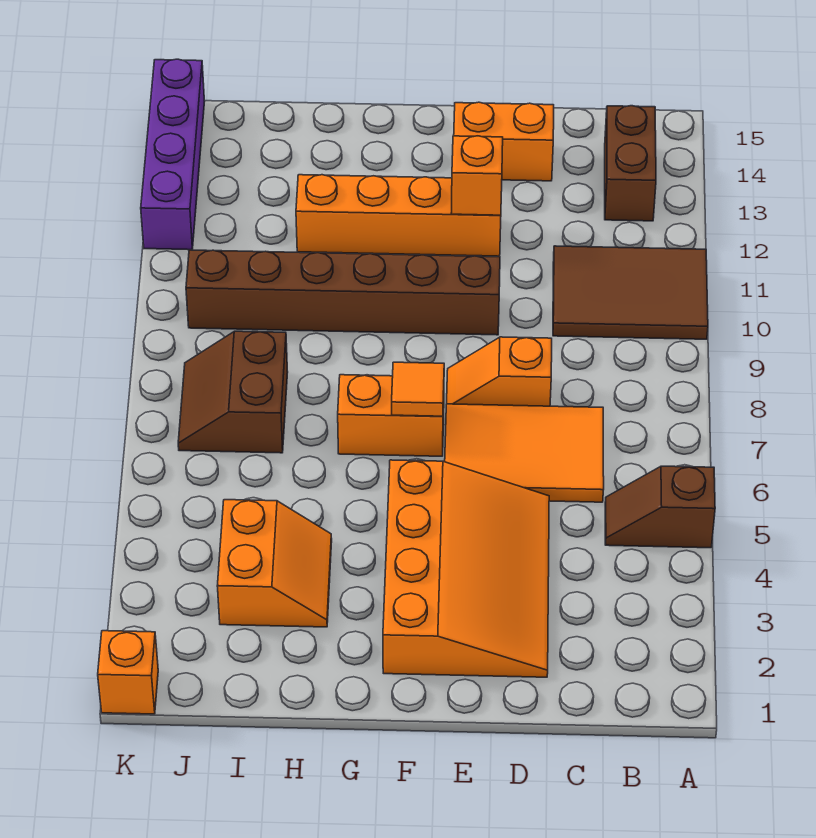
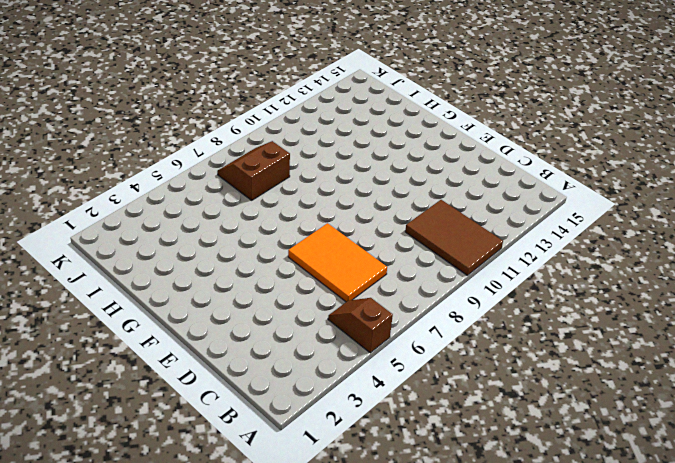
none -> brown 1x2 brick [605,106,656,221]
none -> orange 3x4 slope [383,460,549,677]
none -> orange 1x2 slope [447,337,552,406]

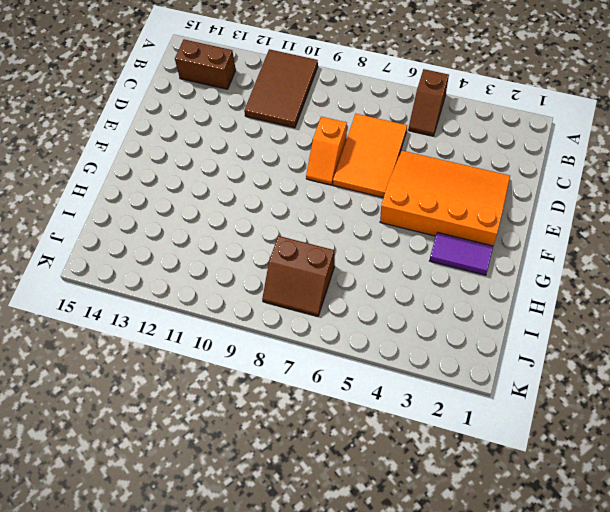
purple 1x2 tile [429,232,493,275] -> none
none -> orange 1x2 brick [454,102,554,181]
none -> brown 1x6 brick [186,250,500,335]
none -> orange 1x4 brick [296,175,501,256]

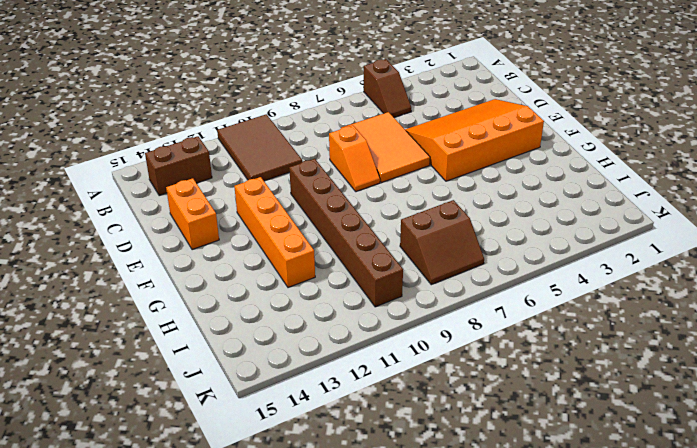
none -> orange 1x2 brick [338,375,444,456]
none -> orange 2x2 slope [217,500,332,627]
none -> orange 1x1 brick [98,631,158,714]

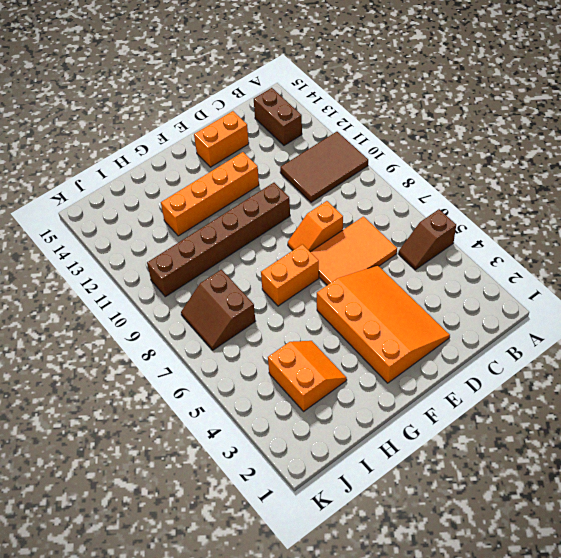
none -> orange 1x1 brick [98,631,158,714]
none -> purple 1x4 brick [141,59,205,250]
none -> orange 1x1 brick [451,136,503,215]

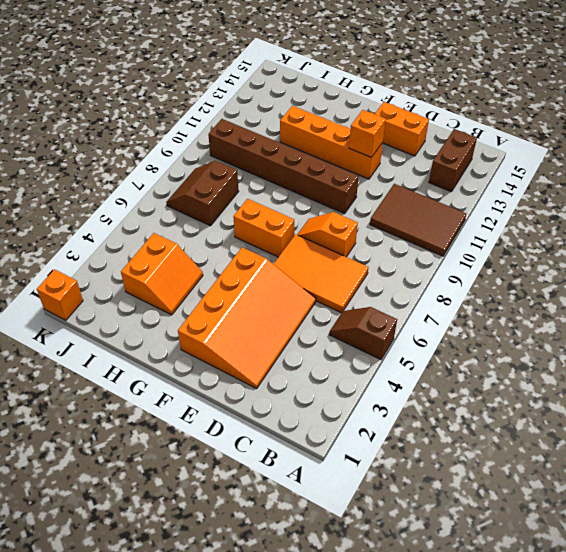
none -> purple 1x4 brick [141,59,205,250]
none -> orange 1x1 tile [392,362,444,416]

